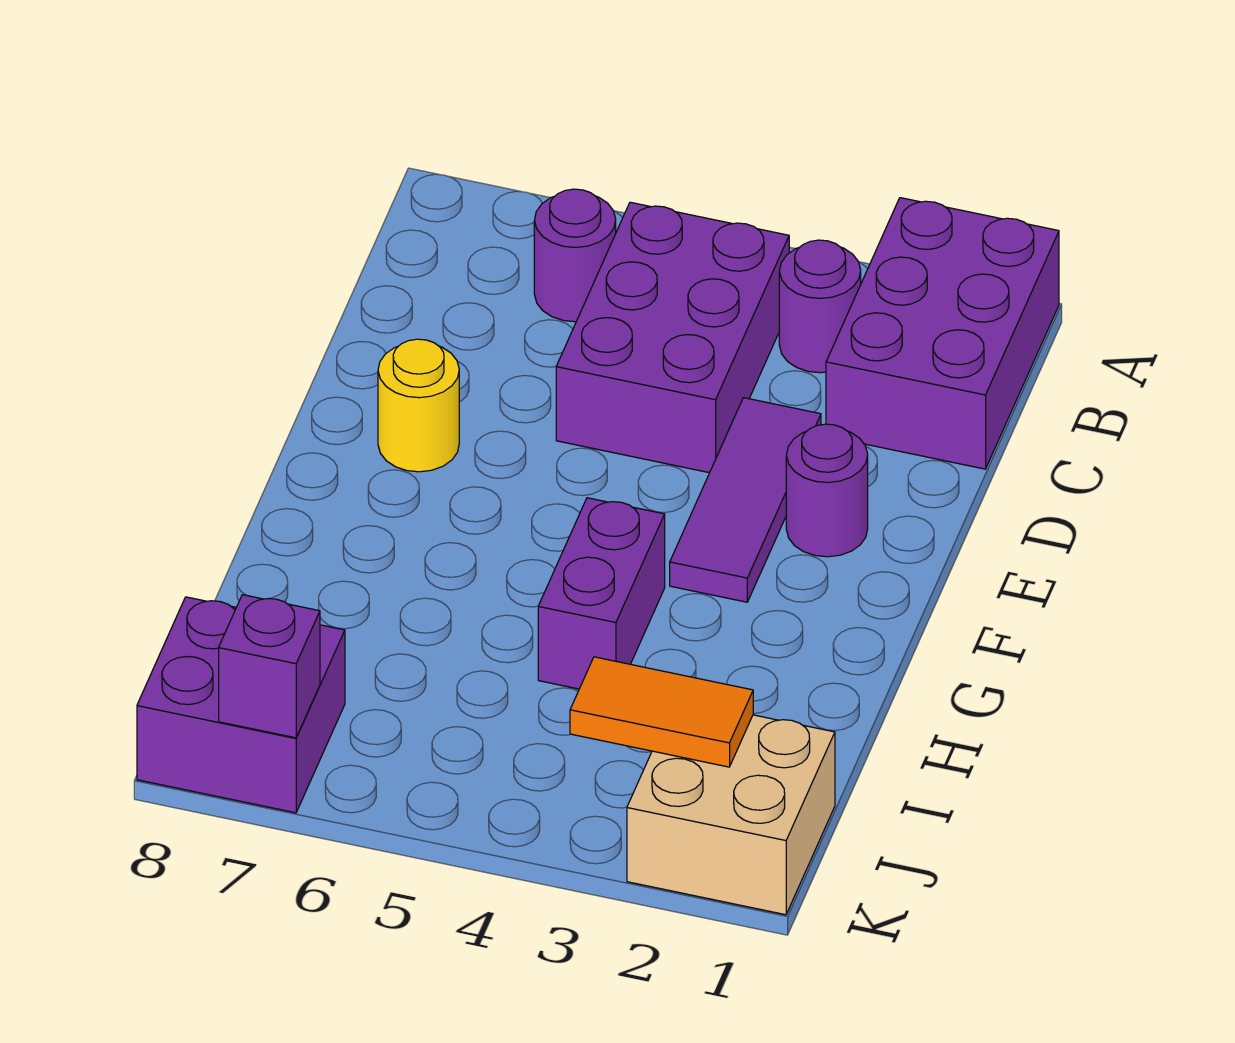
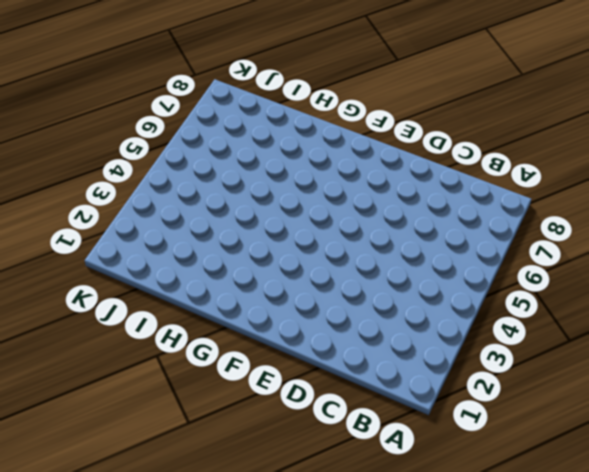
none -> purple 2x3 brick [826,198,1059,469]
none -> purple 1x1 round brick [779,240,861,373]
none -> purple 2x3 brick [556,202,789,473]

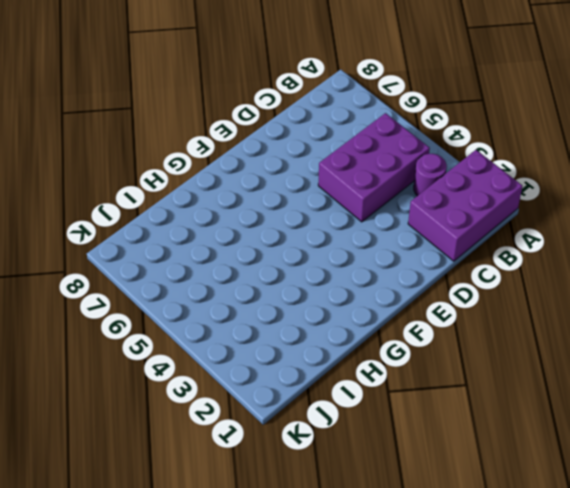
none -> purple 1x1 round brick [534,189,616,322]
none -> purple 1x3 tile [670,398,821,602]
none -> purple 1x1 round brick [786,424,868,557]

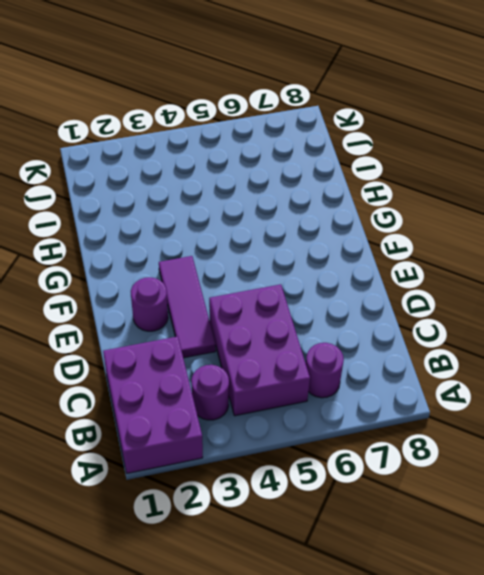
none -> yellow 1x1 round brick [378,339,459,472]
none -> purple 1x2 brick [538,498,665,689]
none -> tan 2x2 brick [627,715,835,915]

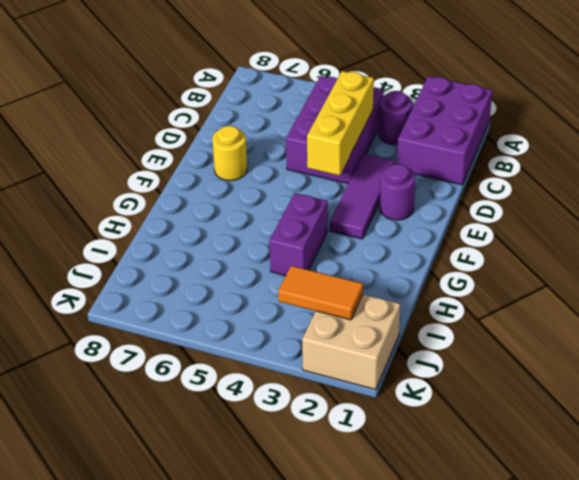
yellow 1x3 brick [307,71,374,176] -> none
none -> purple 1x1 round brick [534,189,616,322]
none -> purple 2x2 brick [137,597,345,813]
none -> purple 1x1 brick [219,595,320,738]

